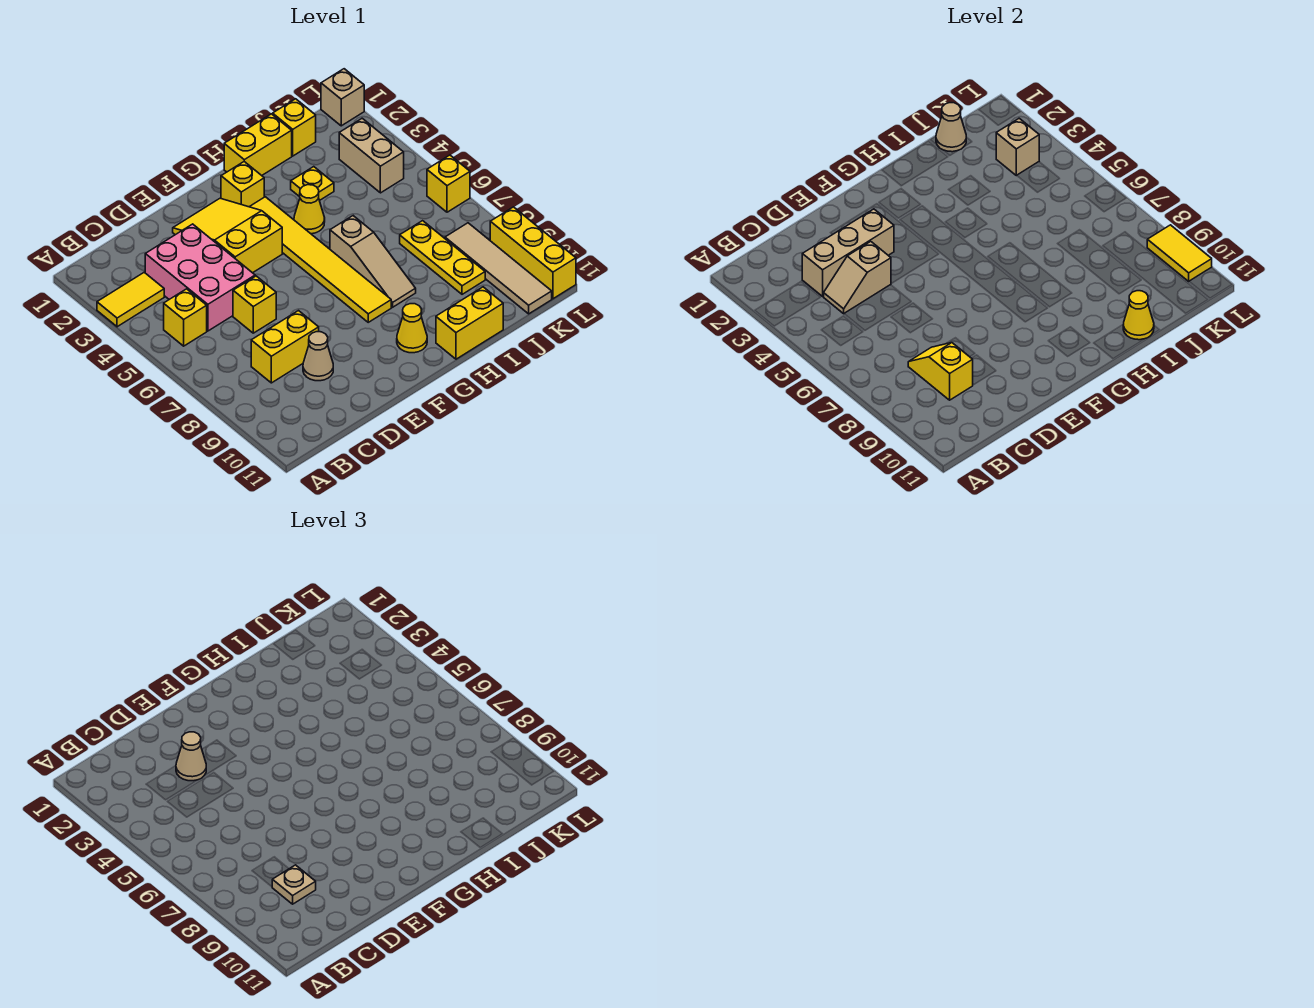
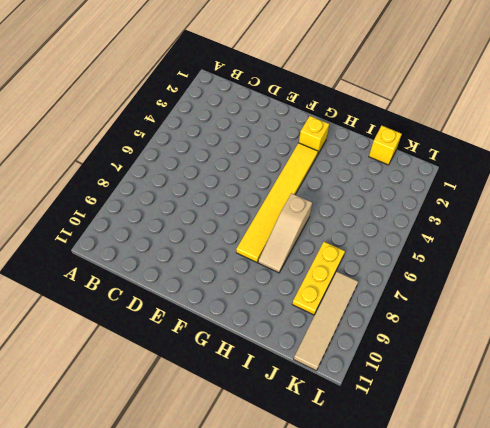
none -> yellow 1x2 tile [97,272,164,327]
none -> yellow 1x1 brick [164,289,207,346]
none -> pink 2x3 brick [145,224,255,331]
none -> yellow 1x2 brick [251,311,319,383]

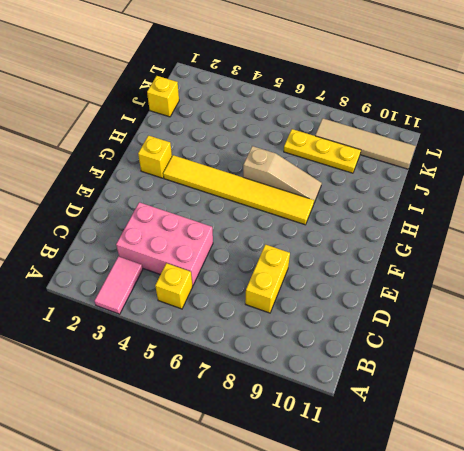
pink 1x2 tile [94,256,143,314] -> yellow 1x2 tile [97,272,164,327]
none -> yellow 1x1 brick [233,276,276,333]
none -> tan 1x1 cone [303,332,333,381]
none -> yellow 2x3 slope [173,198,282,273]
none -> yellow 1x1 cone [397,304,427,353]

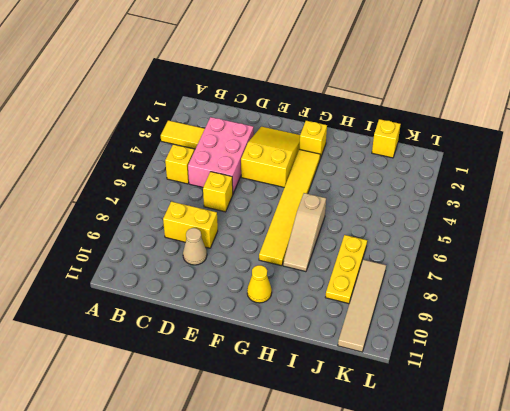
none -> yellow 1x2 brick [224,114,292,175]
none -> yellow 1x1 cone [294,185,325,234]
none -> yellow 1x2 brick [436,287,503,359]
none -> yellow 1x1 plate [291,167,334,201]

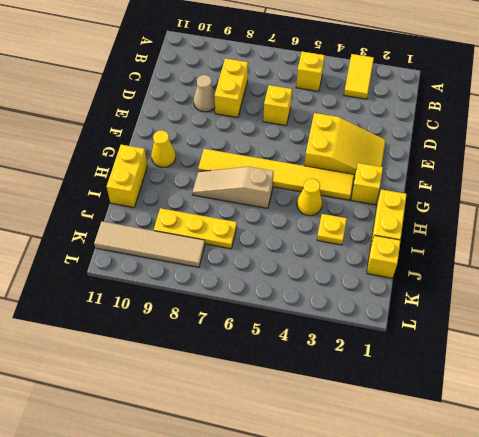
none -> pink 2x3 brick [145,224,255,331]
none -> tan 1x2 brick [339,118,404,193]
none -> tan 1x1 brick [321,69,364,126]
none -> yellow 1x1 brick [427,155,470,212]

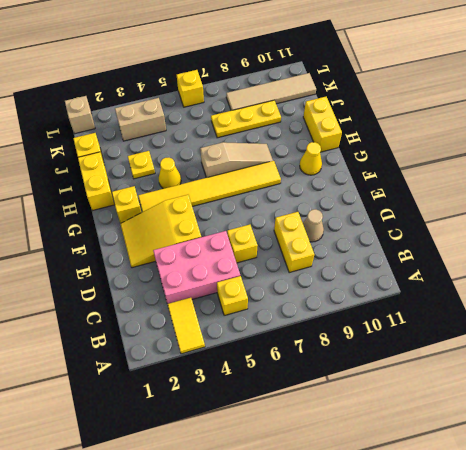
none -> yellow 1x3 brick [490,207,576,299]
none -> tan 1x3 brick [802,209,894,296]
none -> tan 1x2 slope [824,241,891,314]
none -> yellow 1x2 slope [908,343,973,400]

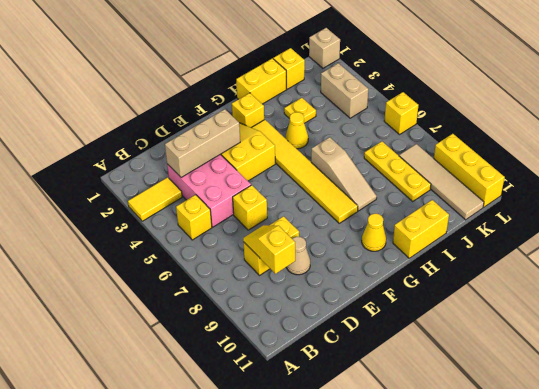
none -> tan 1x2 slope [824,241,891,314]
none -> yellow 1x1 cone [1123,291,1154,340]
none -> tan 1x1 cone [936,103,966,152]
none -> tan 1x1 brick [996,118,1039,176]

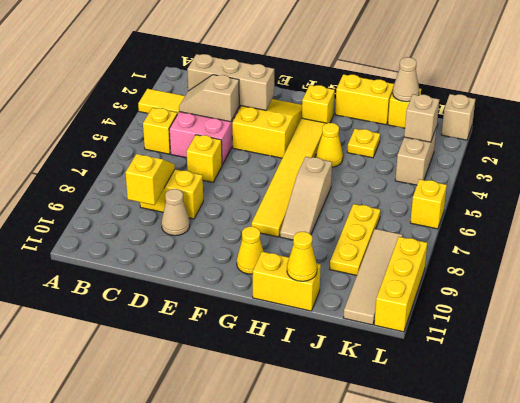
none -> yellow 1x2 tile [1147,225,1212,281]
none -> tan 1x1 plate [272,865,316,904]
none -> tan 1x1 cone [176,732,206,781]

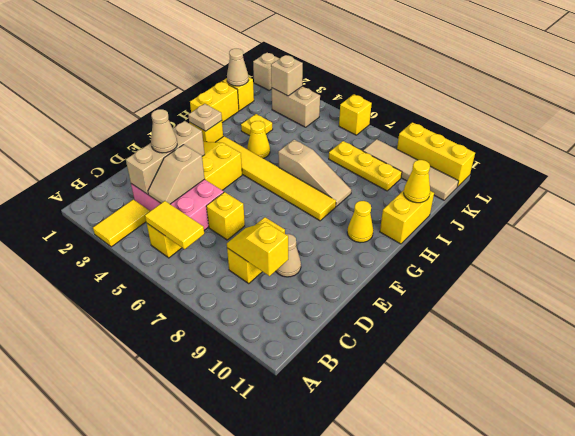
yellow 1x2 tile [145,201,204,249] -> yellow 1x2 tile moved to [1147,225,1212,281]
tan 1x1 plate [188,104,222,131] -> tan 1x1 plate moved to [272,865,316,904]

